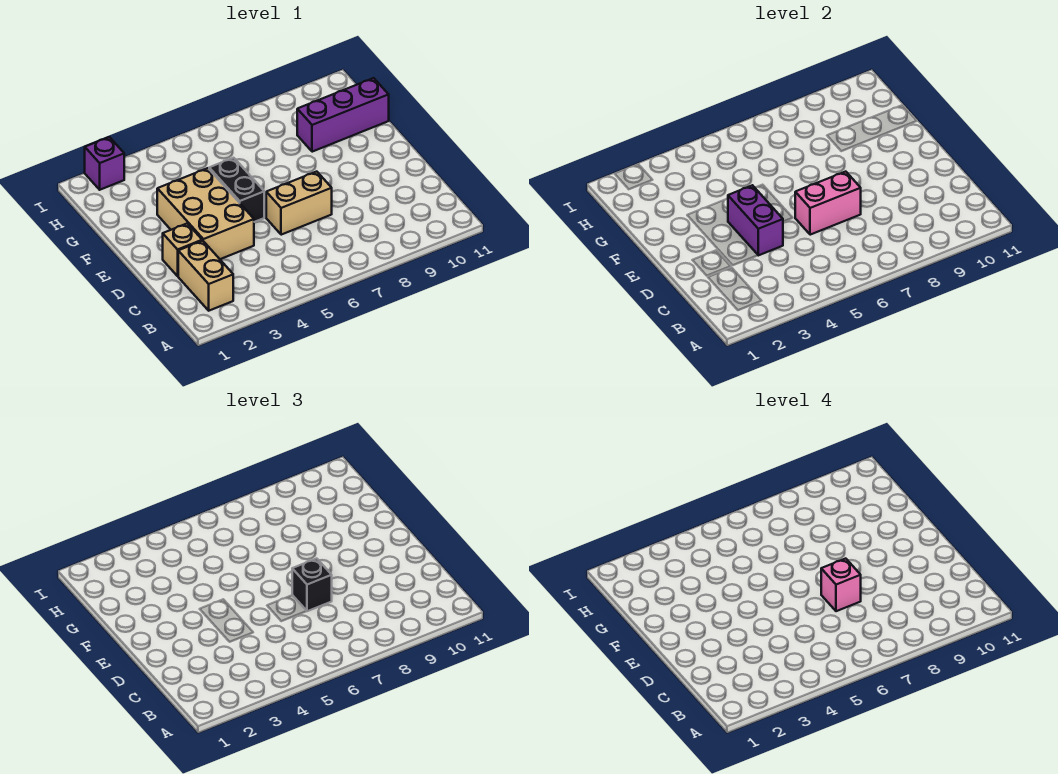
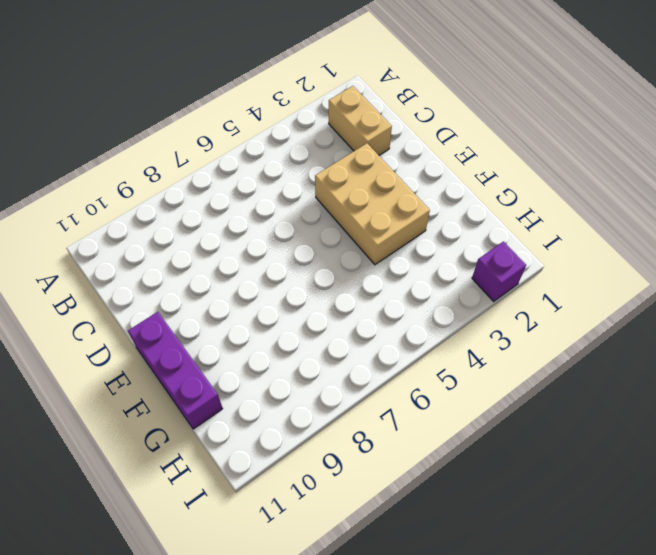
purple 1x3 brick [128,312,223,429] -> purple 1x3 brick turned to [297,78,389,152]
none -> tan 1x1 brick [163,223,202,276]
none -> tan 1x2 brick [266,172,332,235]

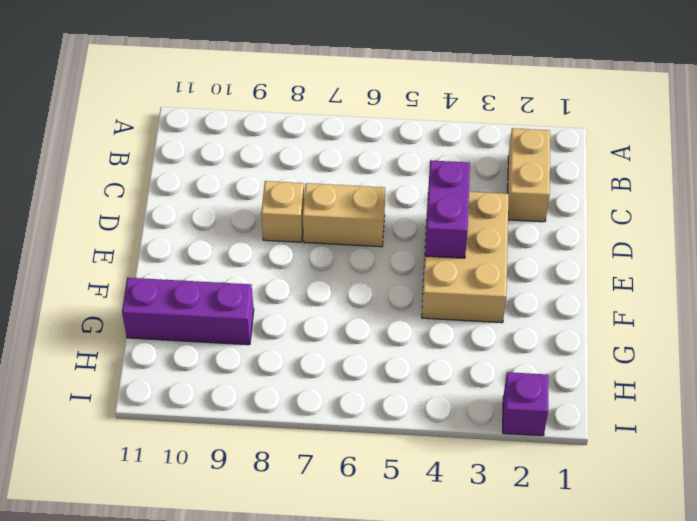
tan 1x1 brick [261,181,304,242] -> tan 1x1 brick moved to [163,223,202,276]
none -> black 1x2 brick [209,158,264,222]
none -> pink 1x2 brick [795,172,861,235]

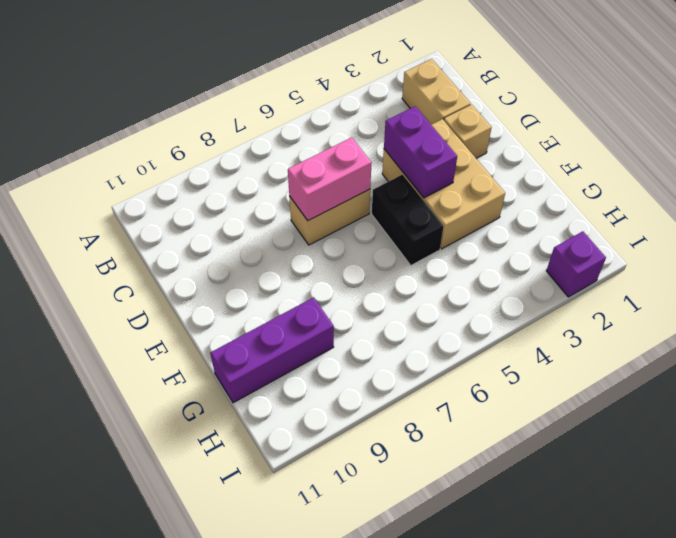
none -> black 1x1 brick [292,559,332,611]
none -> pink 1x1 brick [821,559,861,611]

